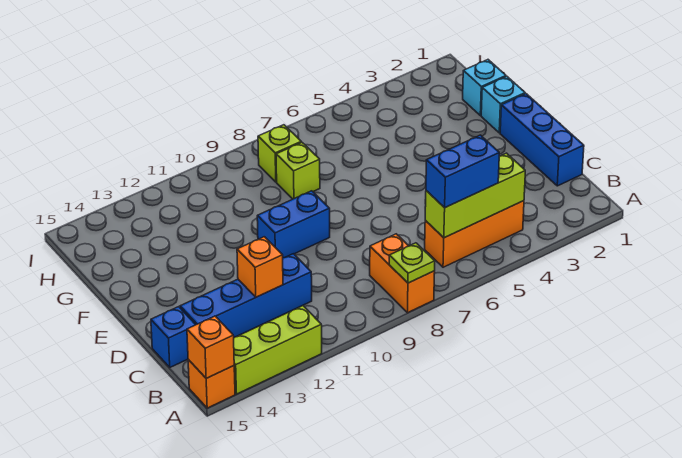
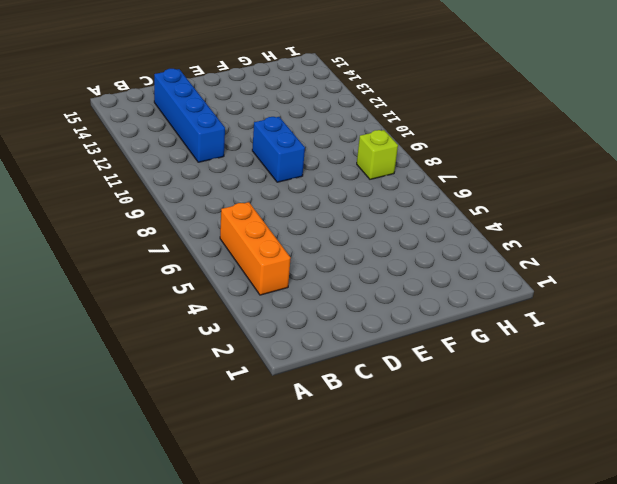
none -> orange 1x2 brick [370,234,435,313]
none -> lime 1x3 brick [234,306,322,394]
none -> orange 1x1 brick [188,360,235,408]

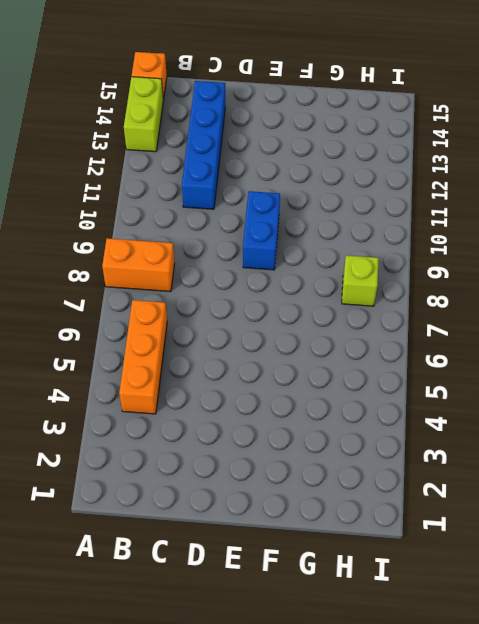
lime 1x2 brick [124,77,163,152] -> lime 1x3 brick [234,306,322,394]
none -> blue 1x3 brick [500,94,584,186]
none -> blue 1x1 brick [151,307,196,367]
none -> cyan 1x1 brick [481,77,525,133]

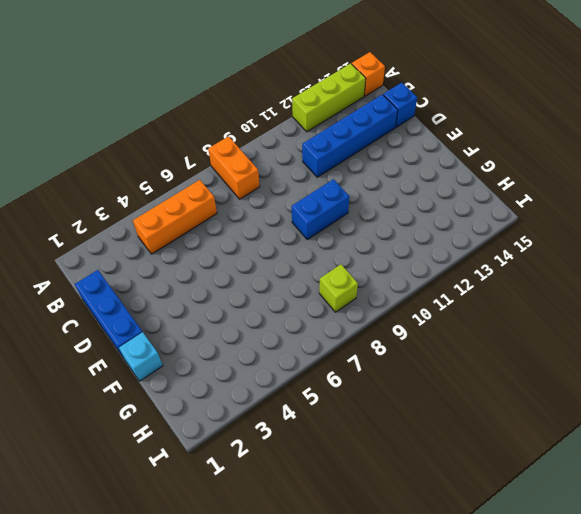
none -> cyan 1x1 brick [463,60,506,116]
none -> lime 1x1 brick [276,142,320,199]
none -> lime 1x1 plate [389,243,435,283]

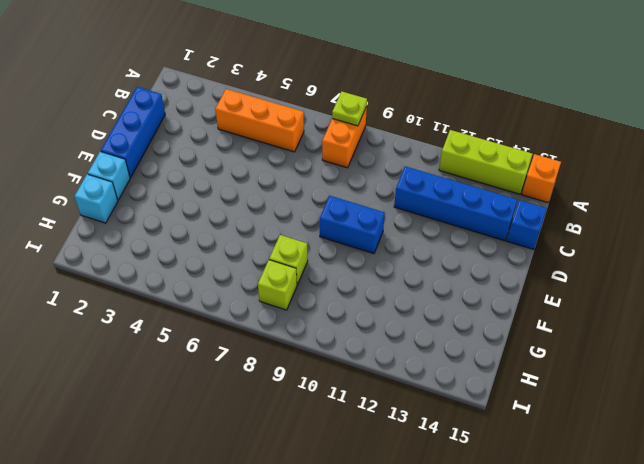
none -> orange 1x1 brick [187,316,234,378]
none -> lime 1x3 brick [425,153,525,238]
none -> orange 1x1 brick [237,237,283,297]

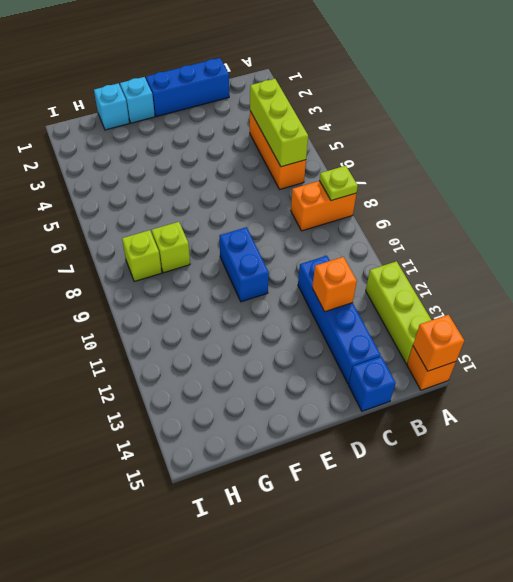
none -> blue 1x2 brick [426,135,499,208]

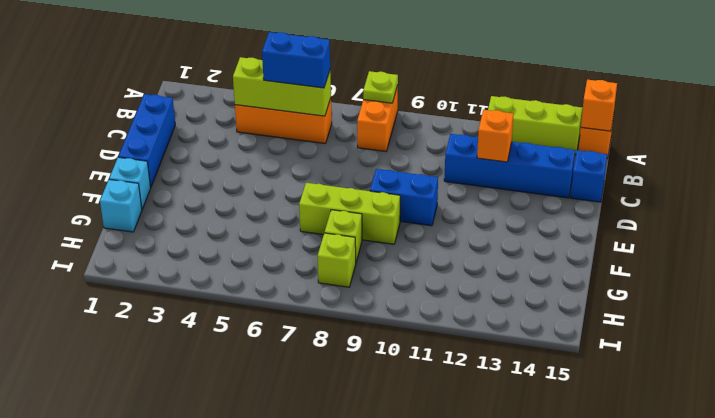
lime 1x3 brick [299,183,400,244] -> none

